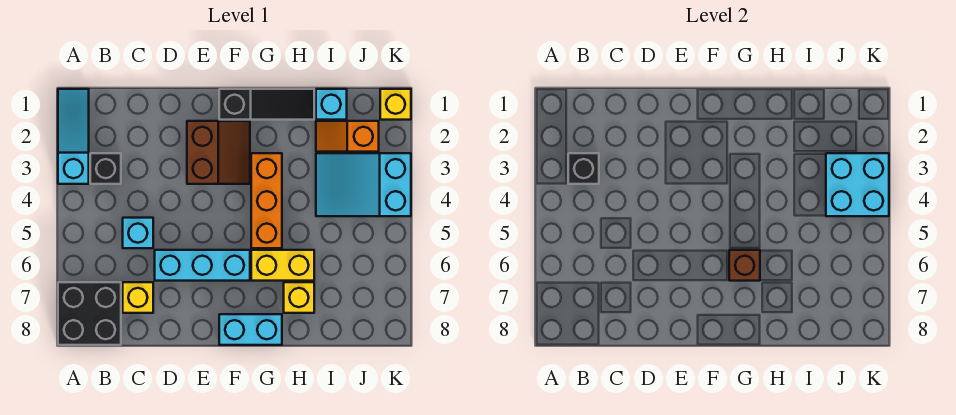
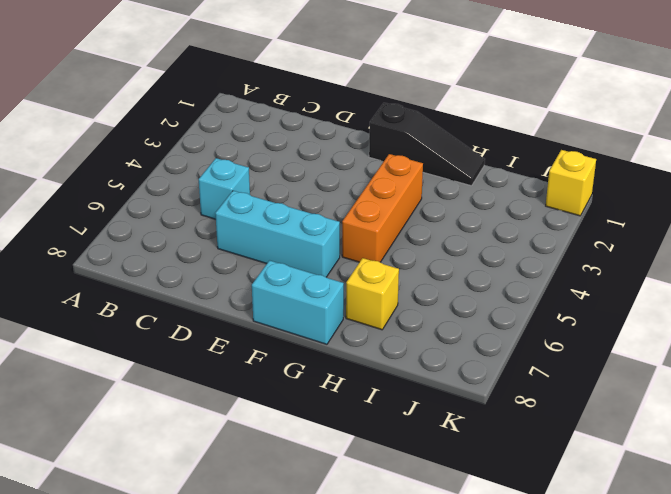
none -> cyan 1x3 slope [58,89,89,184]
none -> black 2x2 brick [58,282,121,345]
none -> black 1x1 brick [90,153,121,184]

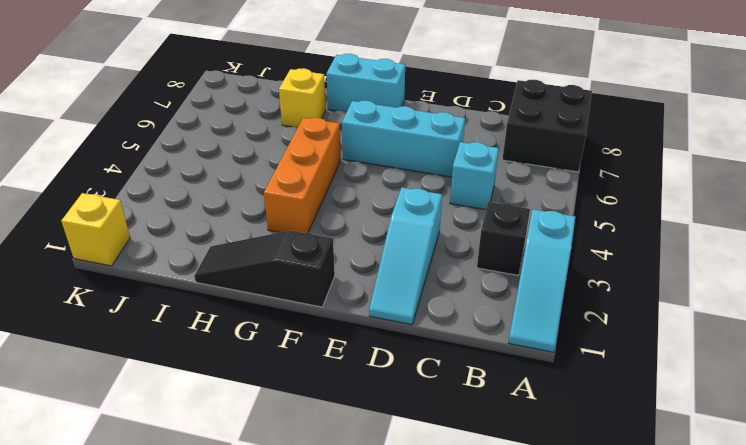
cyan 1x3 slope [369,187,442,325] -> none
none -> yellow 1x1 brick [123,282,153,313]
none -> brown 2x2 slope [187,121,250,184]
none -> yellow 1x2 brick [251,250,314,281]

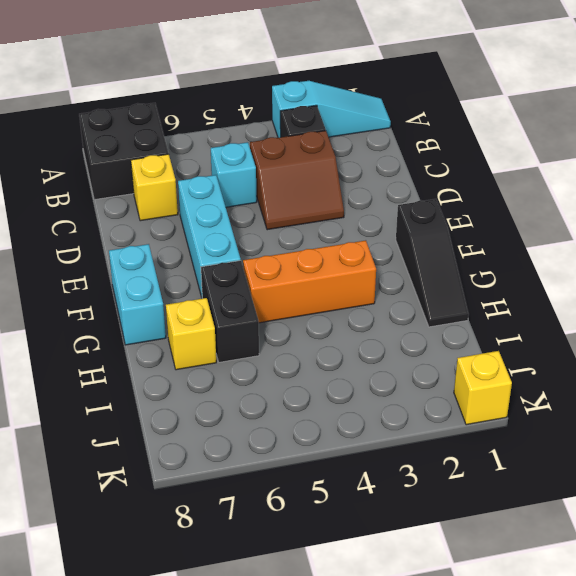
brown 2x2 slope [250,131,344,230] -> brown 2x2 slope moved to [187,121,250,184]
black 1x2 brick [201,260,259,362] -> yellow 1x2 brick [251,250,314,281]
none -> cyan 1x1 brick [316,89,347,120]
none -> orange 1x2 slope [316,121,379,152]
none -> cyan 2x3 slope [316,153,411,216]

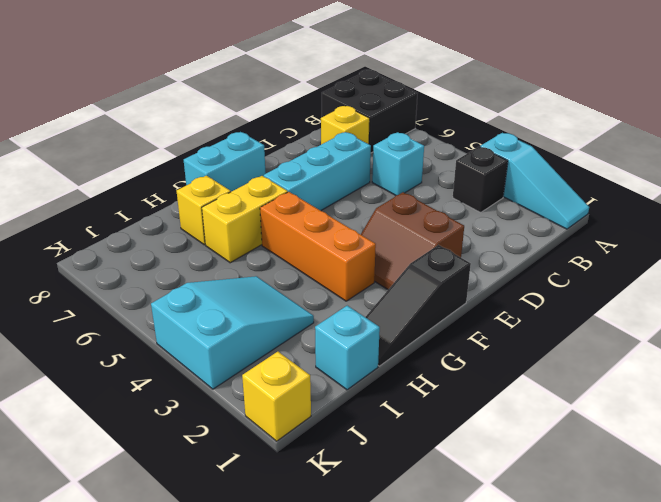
none -> orange 1x2 slope [316,121,379,152]
none -> black 1x1 brick [568,153,599,184]
none -> brown 1x1 brick [729,250,760,281]

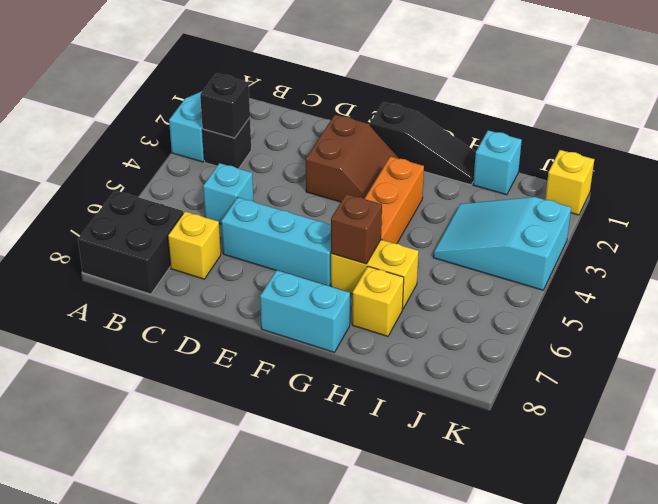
none -> orange 1x2 slope [316,121,379,152]
none -> cyan 2x2 brick [826,153,889,216]

